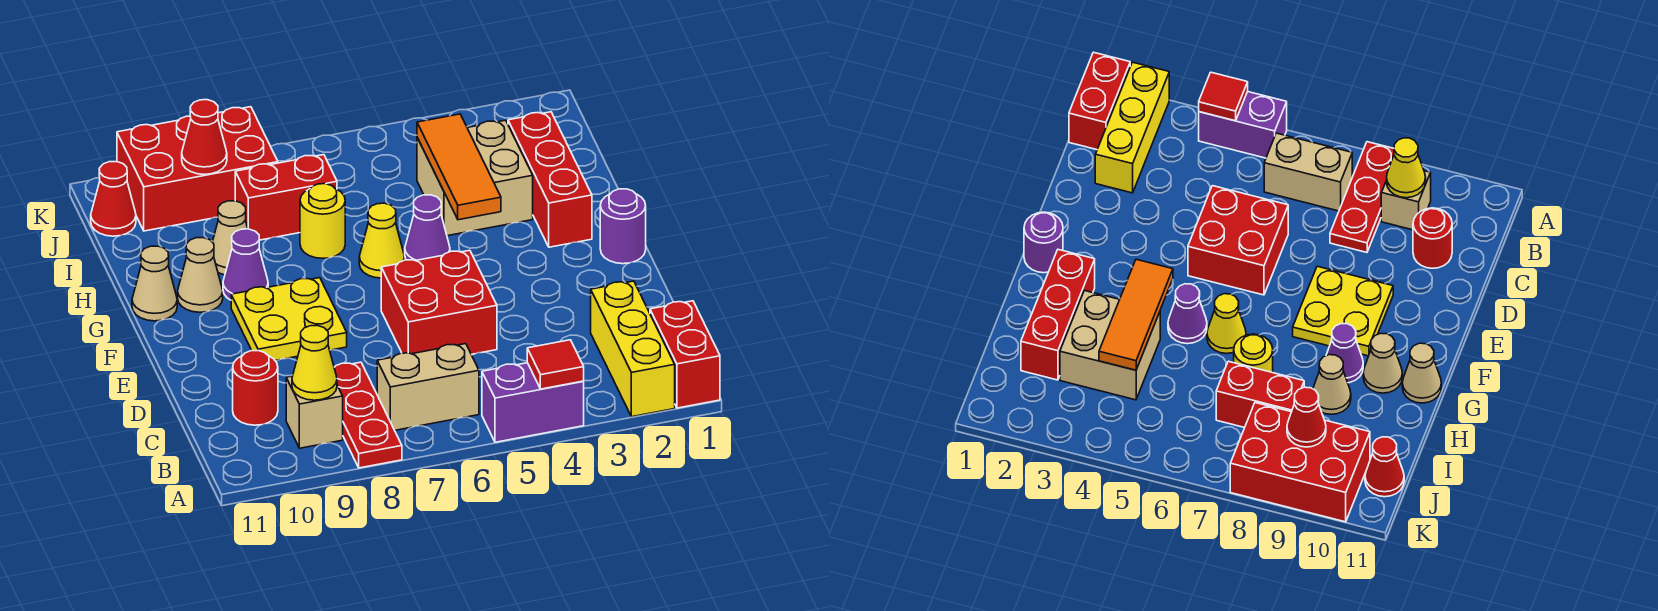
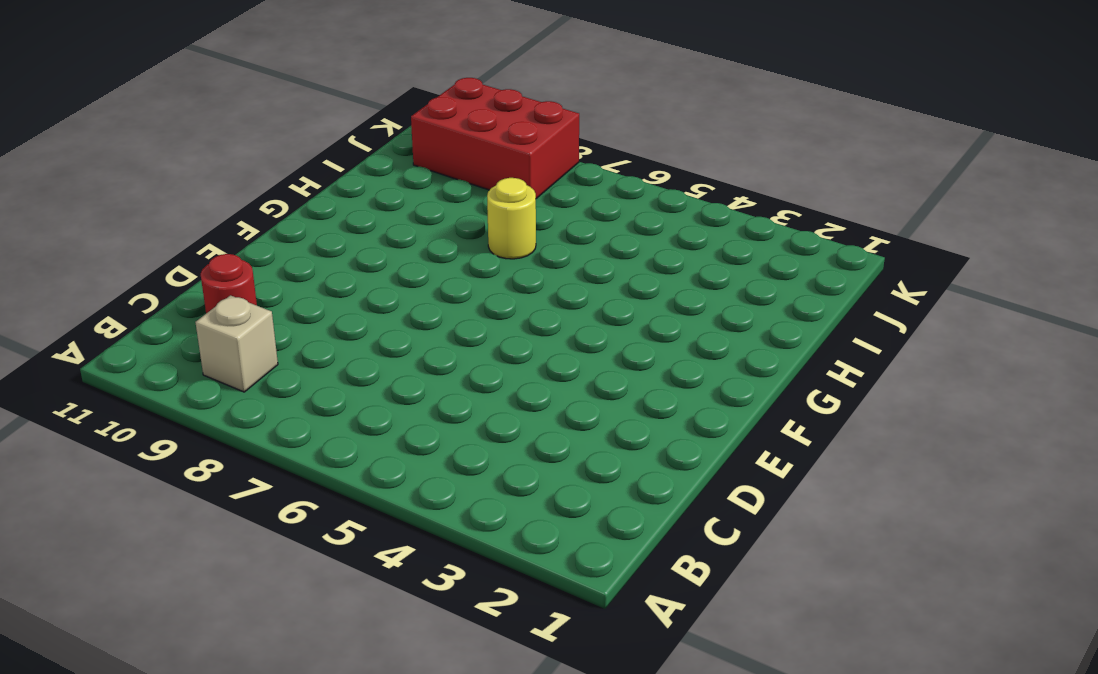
none -> red 1x2 brick [650,301,720,408]
none -> yellow 1x3 brick [591,281,675,417]
none -> purple 1x2 brick [482,363,584,442]

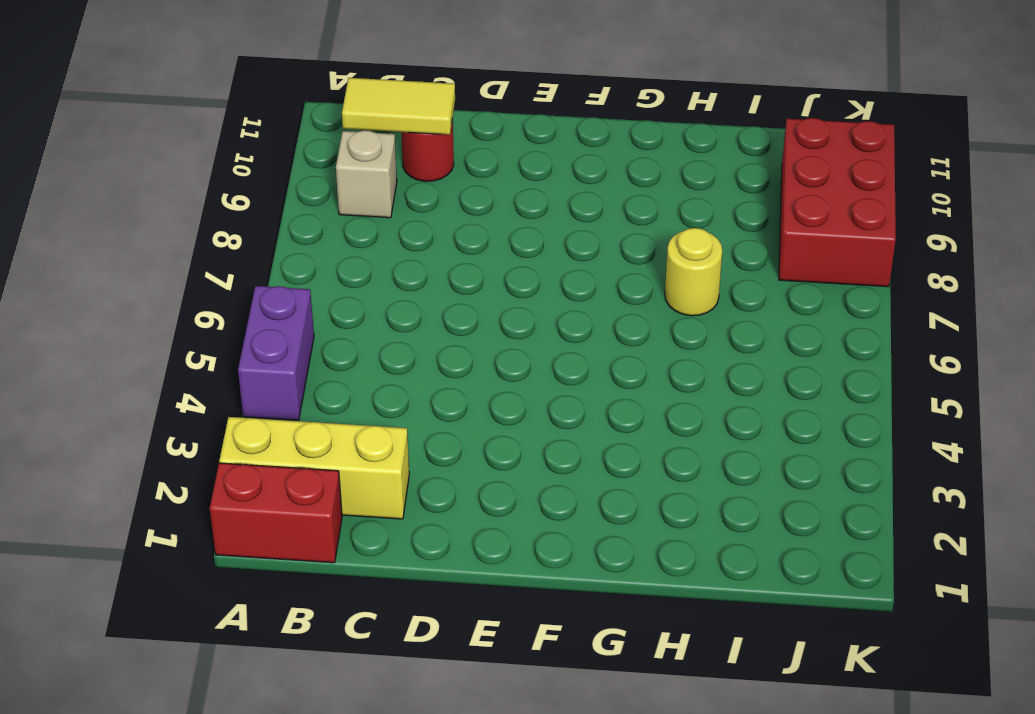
yellow 1x2 tile [342,78,455,135] -> none
none -> red 1x3 plate [334,362,402,468]
none -> tan 1x2 brick [377,344,479,430]
none -> red 2x2 brick [381,250,497,354]

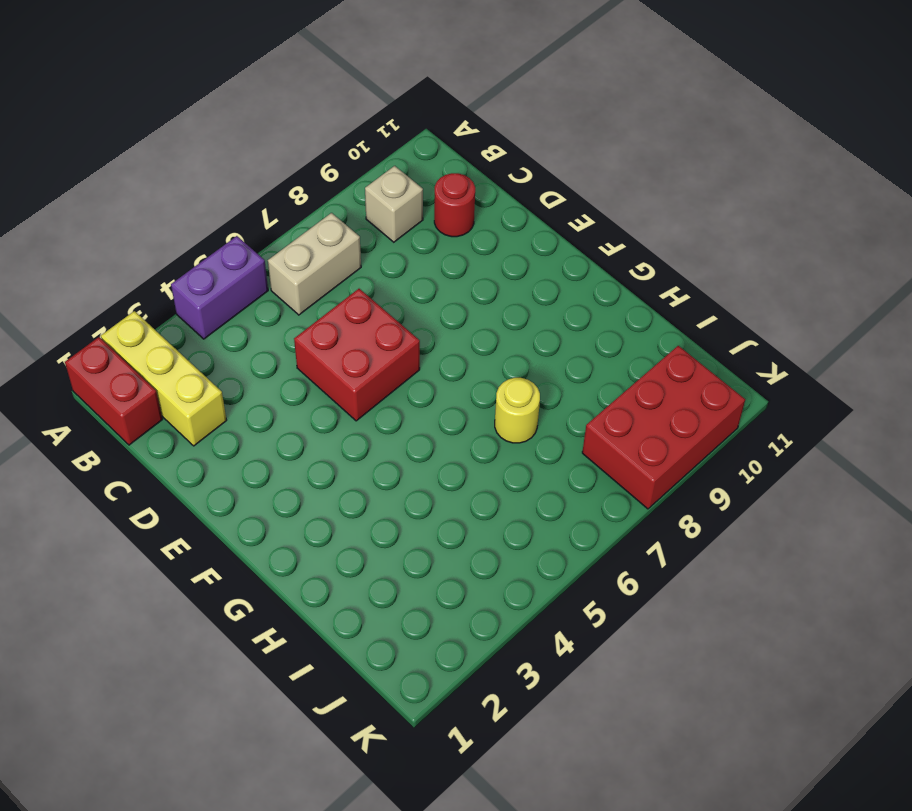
none -> red 1x3 plate [334,362,402,468]
none -> yellow 2x2 plate [231,278,347,360]
none -> purple 1x1 round brick [600,189,646,264]

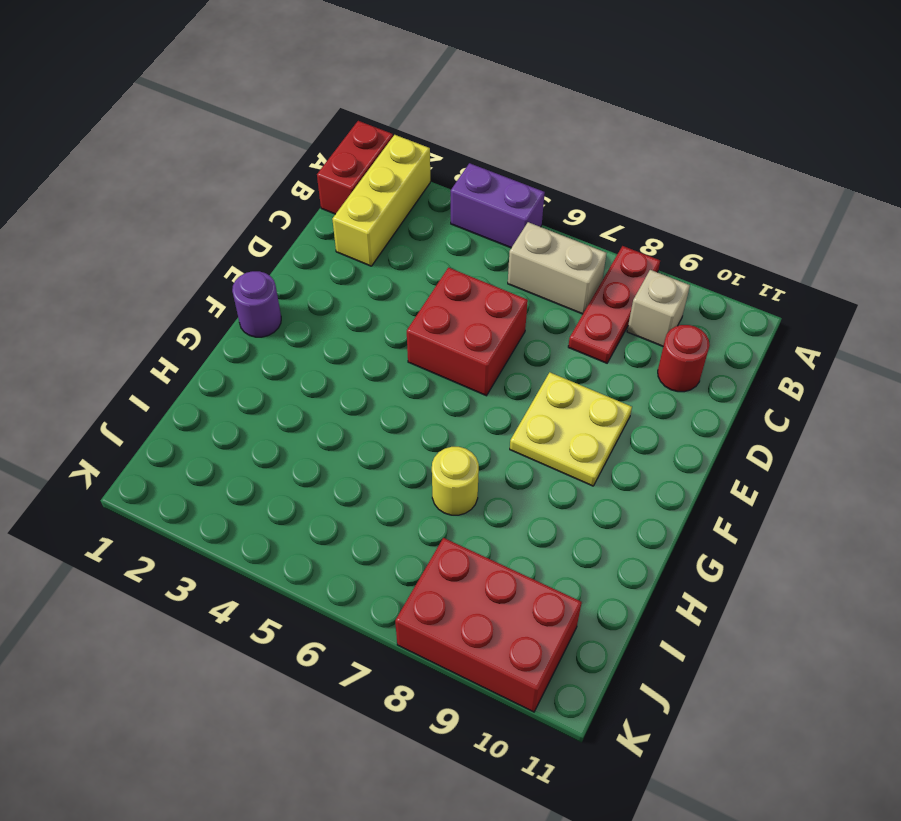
none -> red 1x3 brick [508,112,592,247]
none -> purple 1x1 cone [405,195,450,261]
none -> yellow 1x1 cone [359,203,405,278]

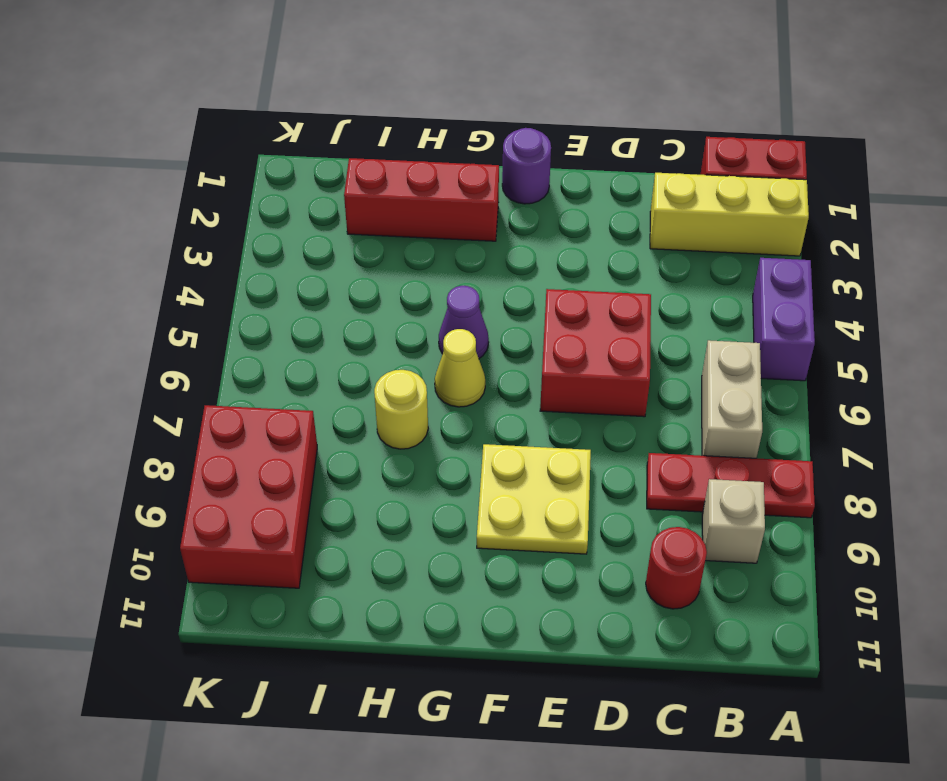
none -> purple 1x1 cone [223,229,268,300]
none -> tan 1x1 cone [178,238,223,312]
none -> tan 1x1 cone [132,246,177,321]

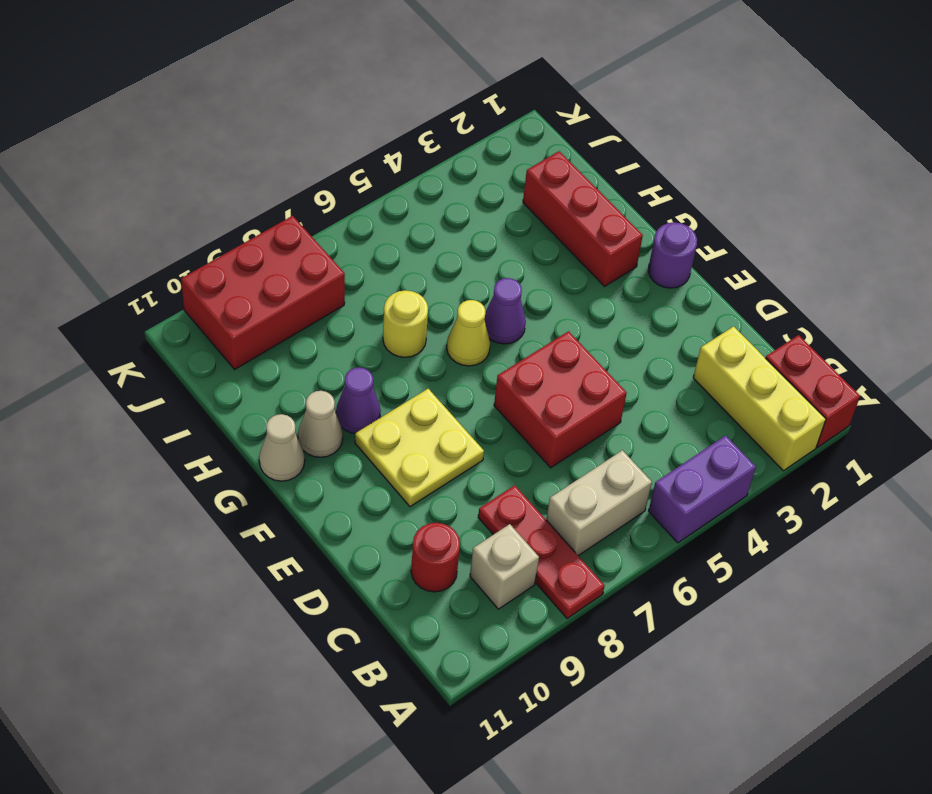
none -> tan 2x2 brick [417,120,533,236]
none -> tan 1x1 cone [213,201,248,275]
none -> red 1x2 brick [235,155,337,240]

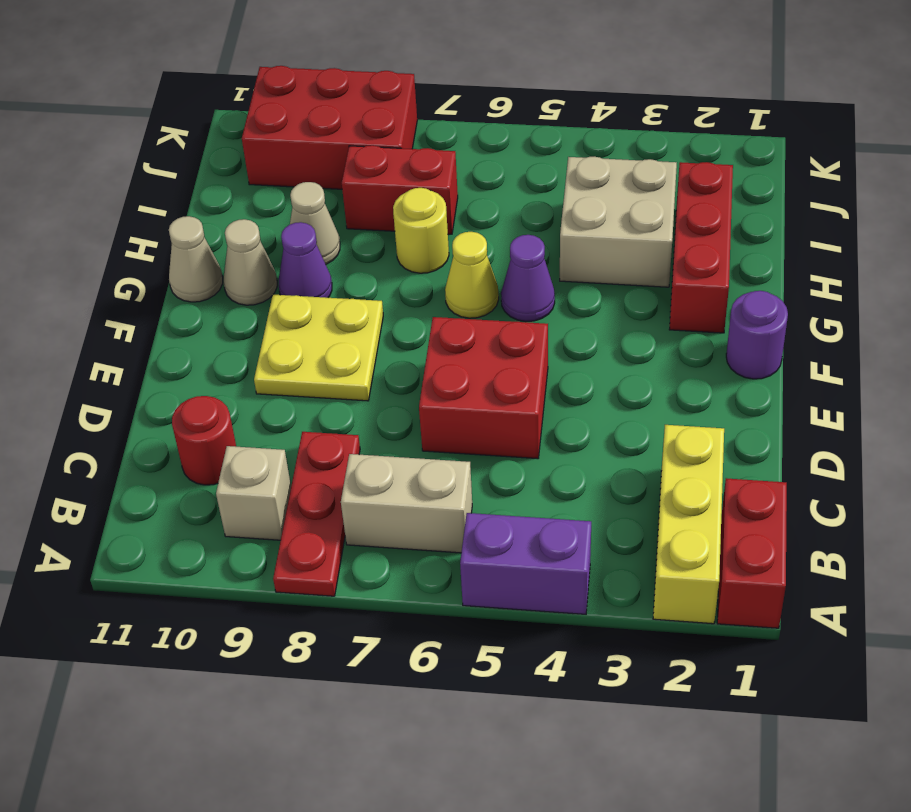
none -> red 1x1 cone [91,162,136,236]
none -> red 1x1 tile [527,340,584,389]
none -> yellow 1x1 cone [292,326,337,400]

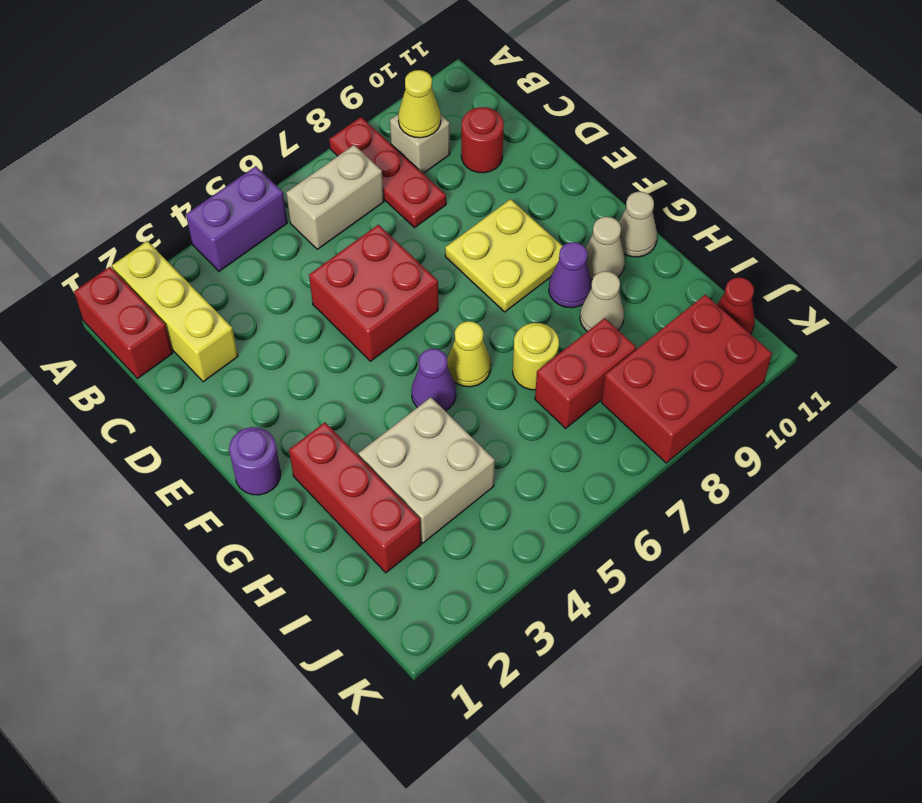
none -> red 1x1 tile [527,340,584,389]
none -> orange 1x3 tile [417,114,501,220]
none -> red 1x1 cone [182,100,227,174]

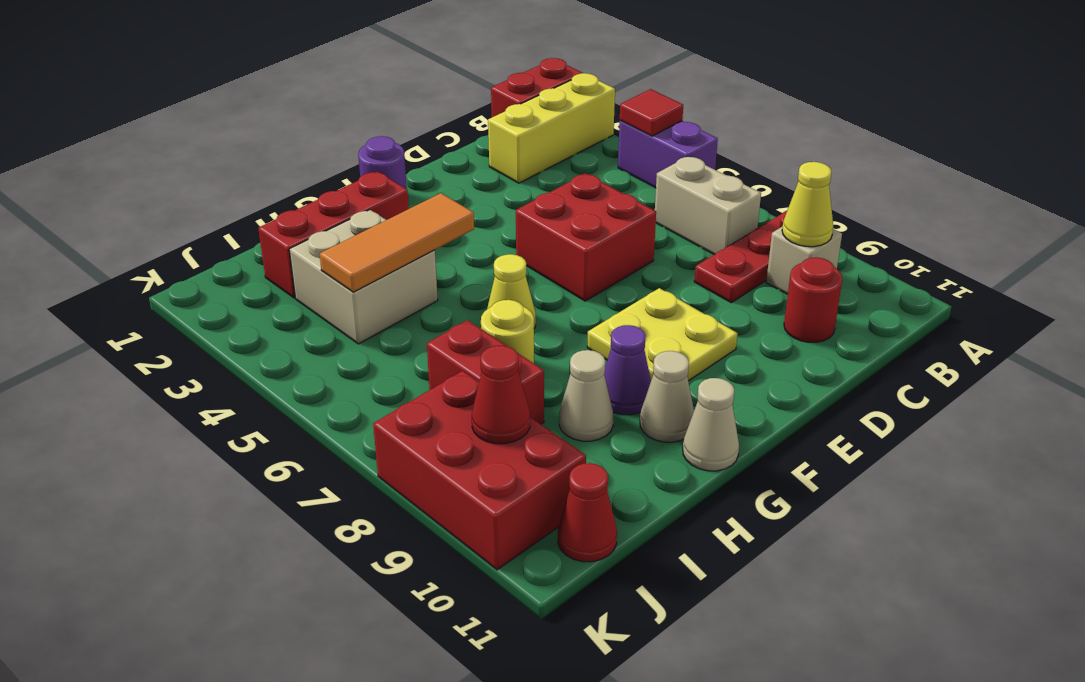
none -> purple 1x1 cone [405,195,450,261]

